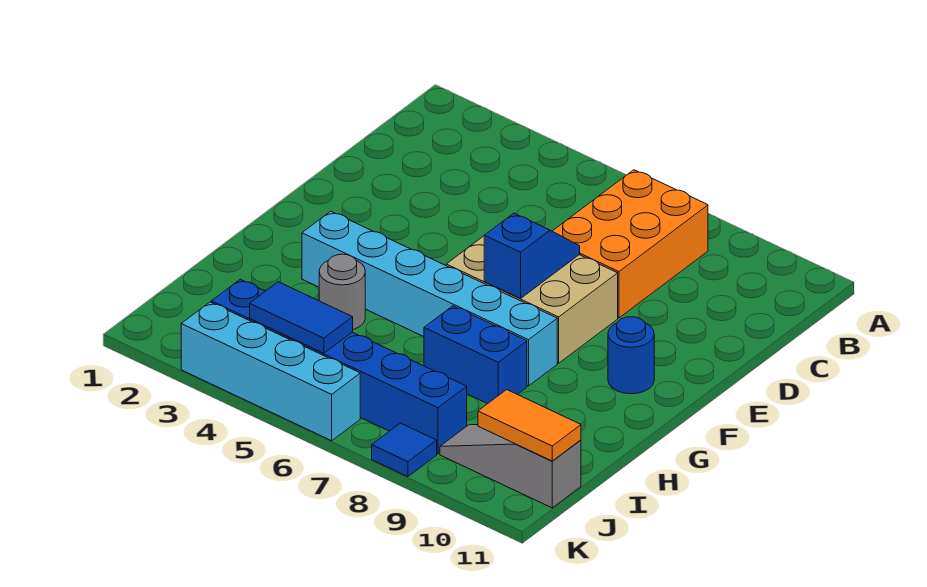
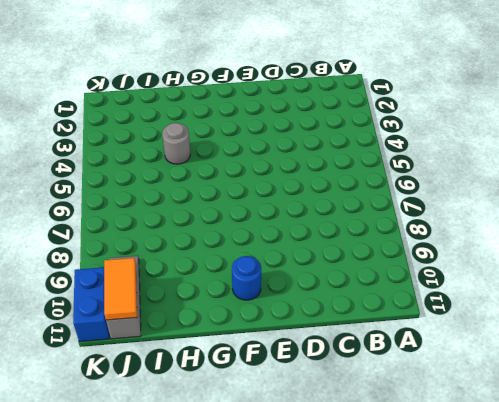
blue 1x2 brick [73,267,109,342] -> blue 1x2 brick moved to [424,306,527,404]
none -> orange 2x3 brick [553,170,708,318]
none -> tan 2x3 brick [446,236,618,363]
none -> cyan 1x6 brick [302,211,557,386]

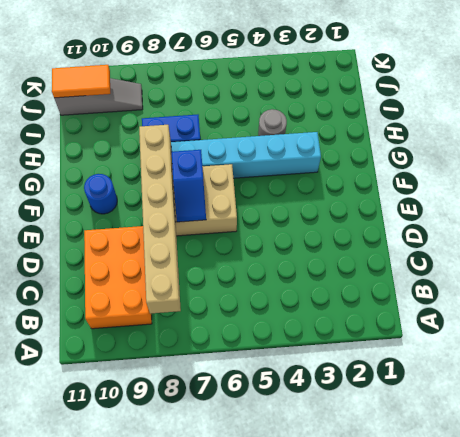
tan 1x6 brick [139,125,181,314] -> none
orange 2x3 brick [84,226,152,329] -> orange 2x3 brick moved to [553,170,708,318]
none -> blue 1x6 brick [211,279,467,454]
none -> cyan 1x4 brick [181,302,360,441]
none -> blue 1x1 tile [372,423,437,477]

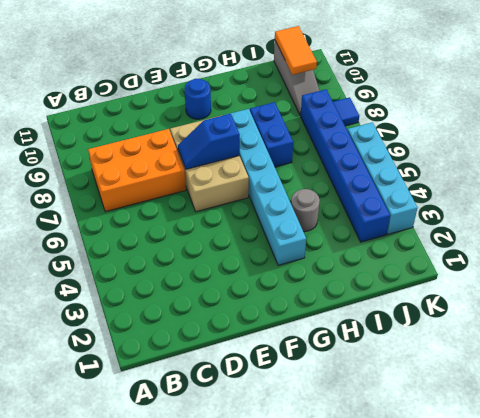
none -> blue 1x2 tile [250,282,353,353]

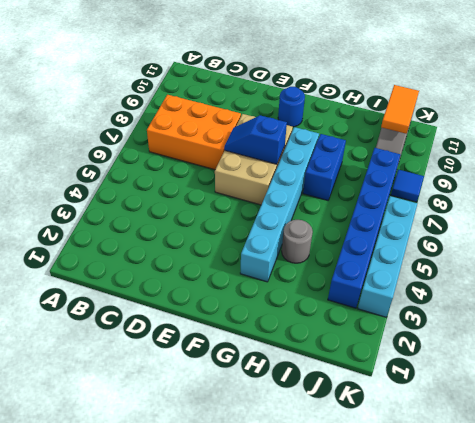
none -> blue 1x2 tile [250,282,353,353]

